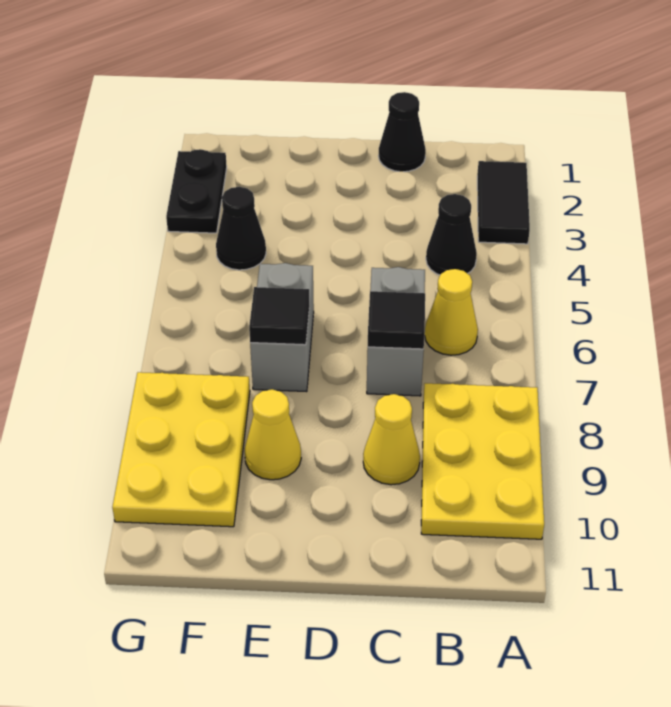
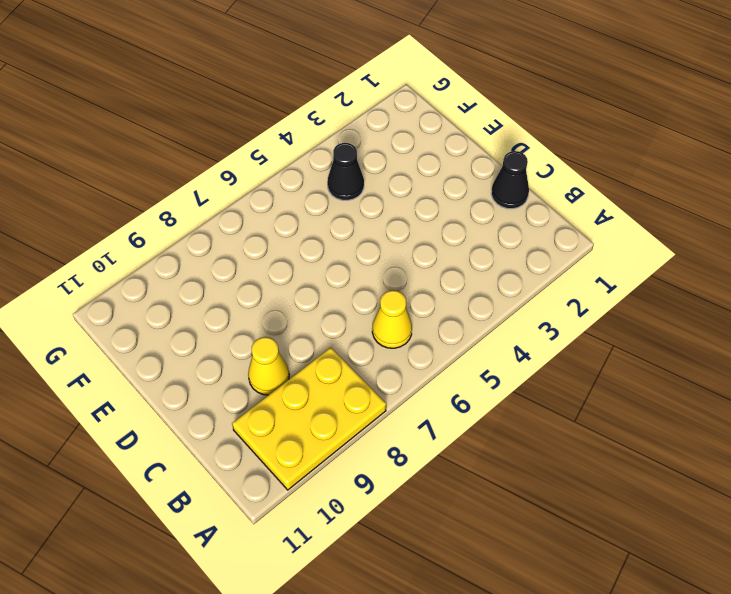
none -> black 1x2 tile [477,161,530,244]
none -> black 1x1 cone [426,194,477,275]
none -> grey 1x2 brick [367,267,425,396]

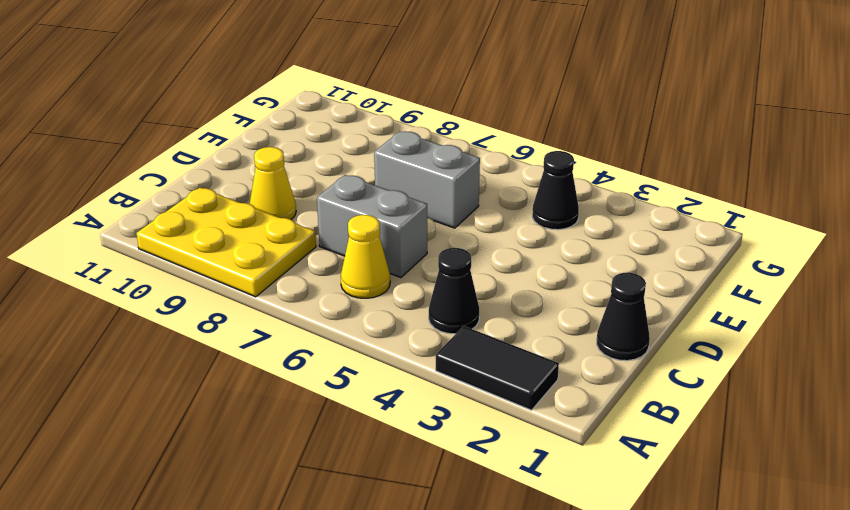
none -> yellow 1x1 cone [245,389,301,480]
none -> yellow 2x3 plate [112,372,250,527]
none -> black 1x2 plate [166,149,227,233]

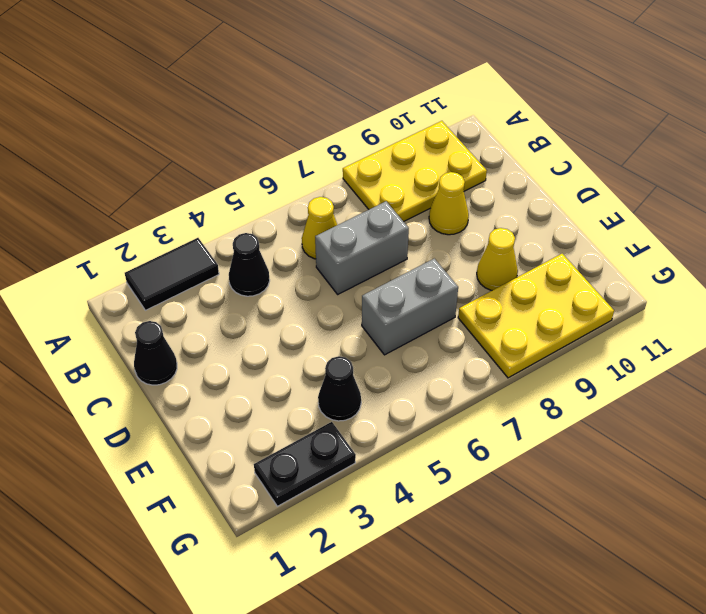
none -> black 1x1 tile [368,291,425,349]
none -> black 1x1 tile [249,287,309,345]

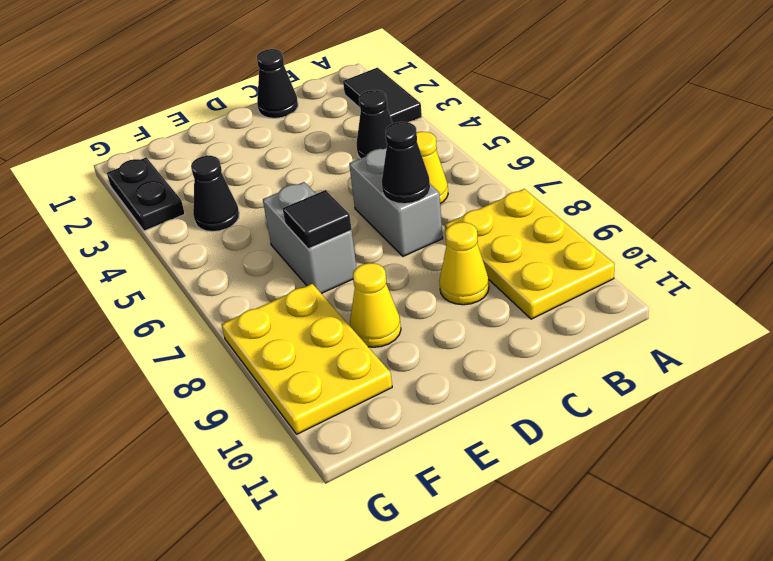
black 1x1 cone [382,122,430,204] -> black 1x1 tile [368,291,425,349]

